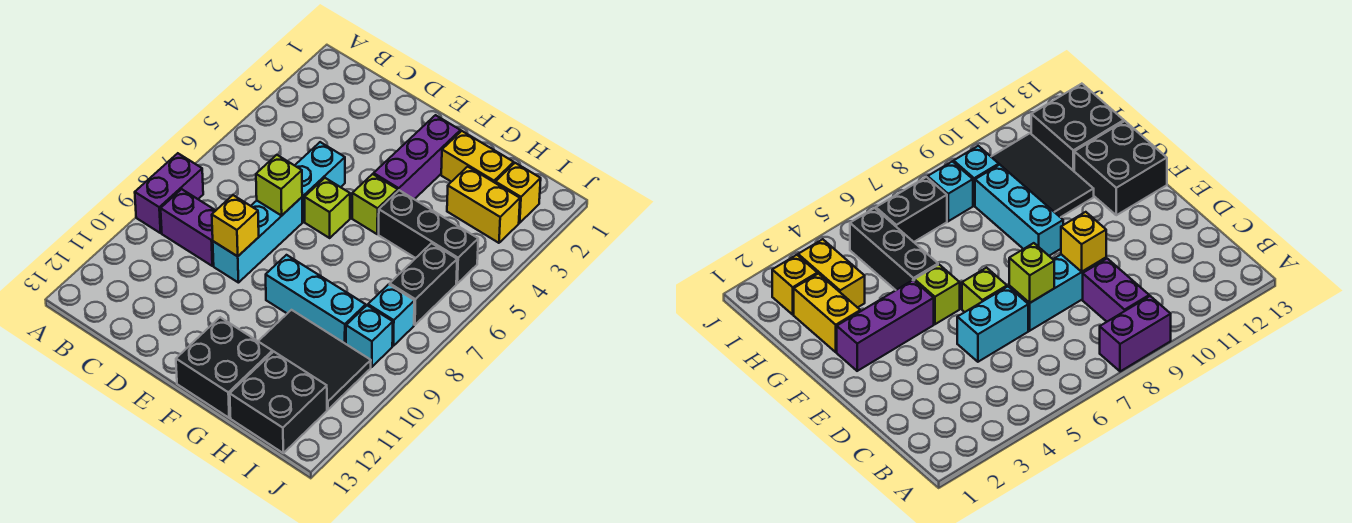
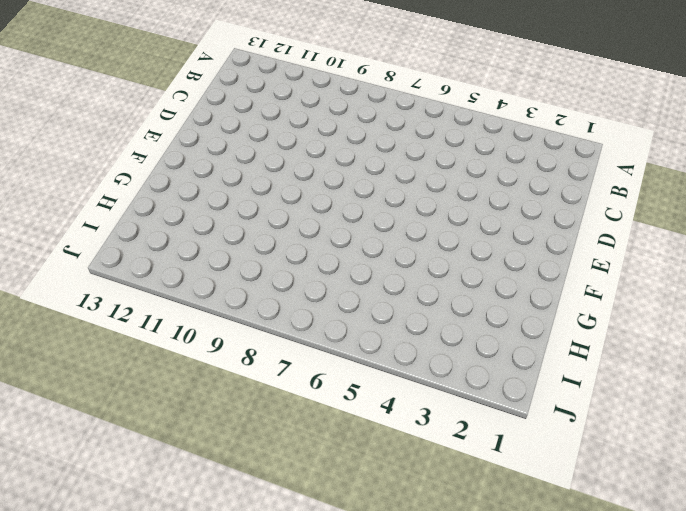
none -> purple 1x2 brick [135,153,203,233]
none -> purple 1x2 brick [161,189,216,266]
none -> cyan 1x2 brick [295,142,345,222]

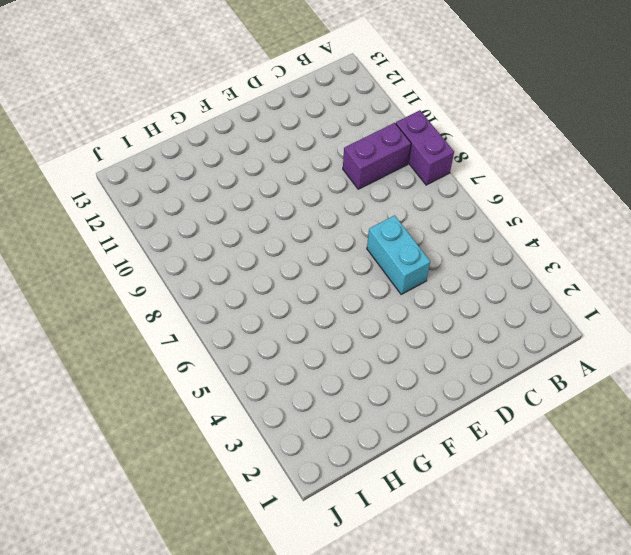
none -> cyan 1x3 brick [213,197,302,283]
none -> lime 1x1 brick [305,178,350,238]
none -> purple 1x3 brick [374,115,460,199]

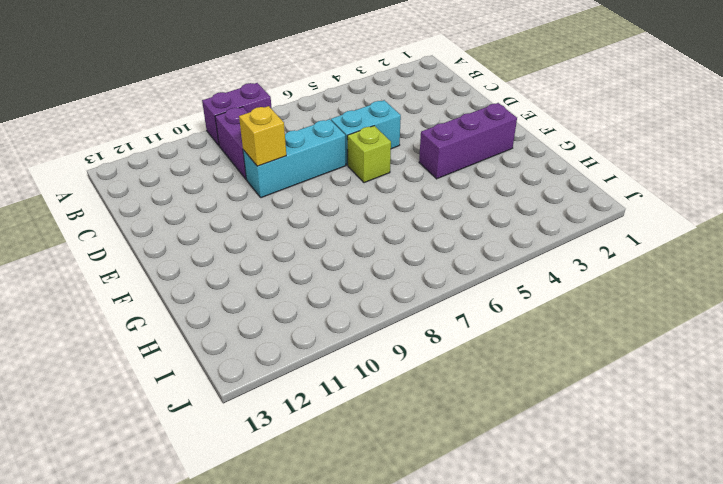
none -> lime 1x1 brick [352,174,398,234]
none -> cyan 1x3 brick [266,255,366,344]
none -> black 2x2 brick [176,317,272,418]

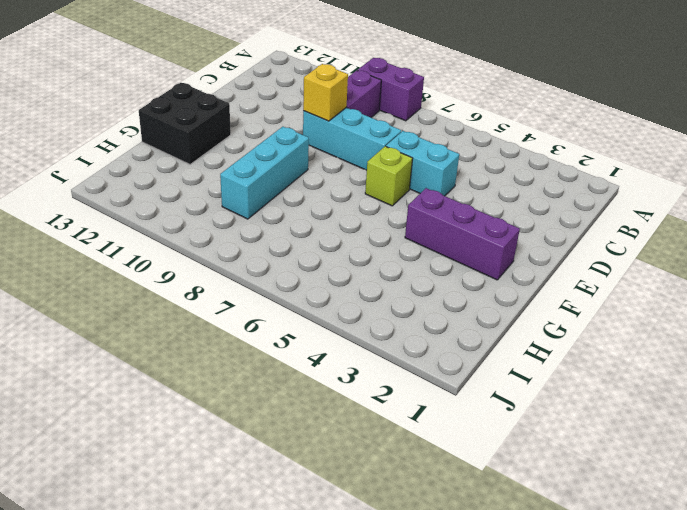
none -> lime 1x1 brick [352,174,398,234]
none -> yellow 1x2 brick [441,131,514,183]
none -> black 1x3 brick [379,190,478,283]

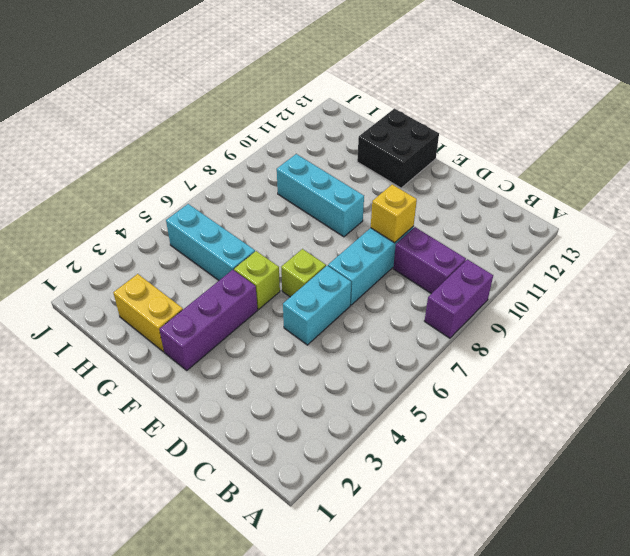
cyan 1x3 brick [166,204,255,280] -> black 1x3 brick [379,190,478,283]
none -> black 2x3 tile [258,310,371,410]
none -> yellow 1x2 brick [447,167,520,243]
none -> black 2x2 brick [230,352,327,453]

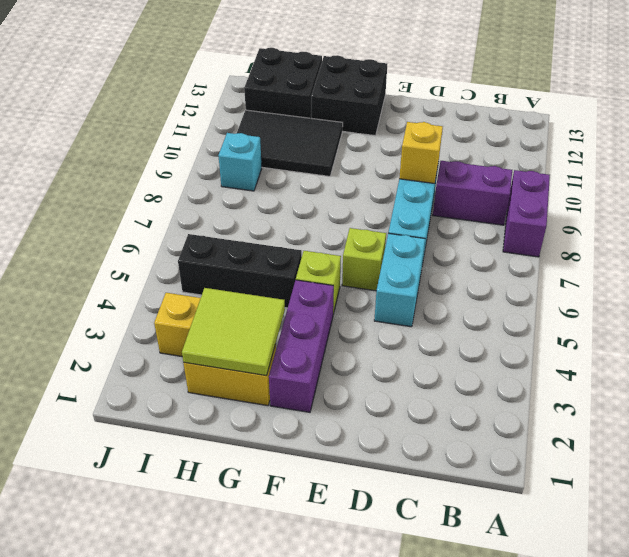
lime 2x2 tile [182,288,285,376] -> none
none -> cyan 1x3 brick [266,255,366,344]
none -> yellow 1x1 brick [495,163,541,223]
none -> black 1x2 brick [390,243,457,325]

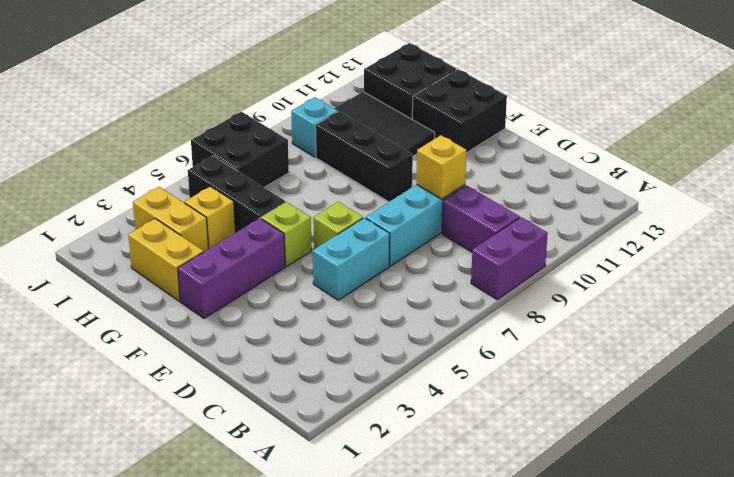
black 1x3 brick [315,111,413,202] -> cyan 1x3 brick [266,255,366,344]
yellow 1x1 brick [185,186,235,249] -> yellow 1x1 brick moved to [495,163,541,223]
black 2x2 brick [191,112,289,187] -> black 1x2 brick [390,243,457,325]
none -> cyan 1x1 brick [368,284,414,346]
none -> lime 1x1 brick [256,155,302,216]

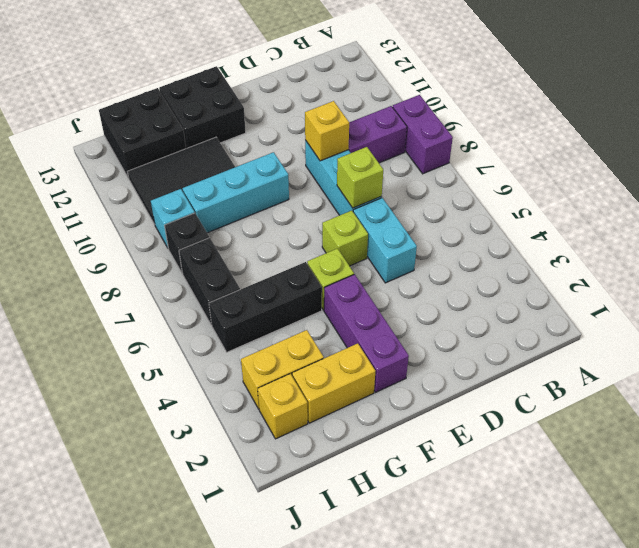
black 1x1 brick [165,213,209,273] -> cyan 1x1 brick [368,284,414,346]

